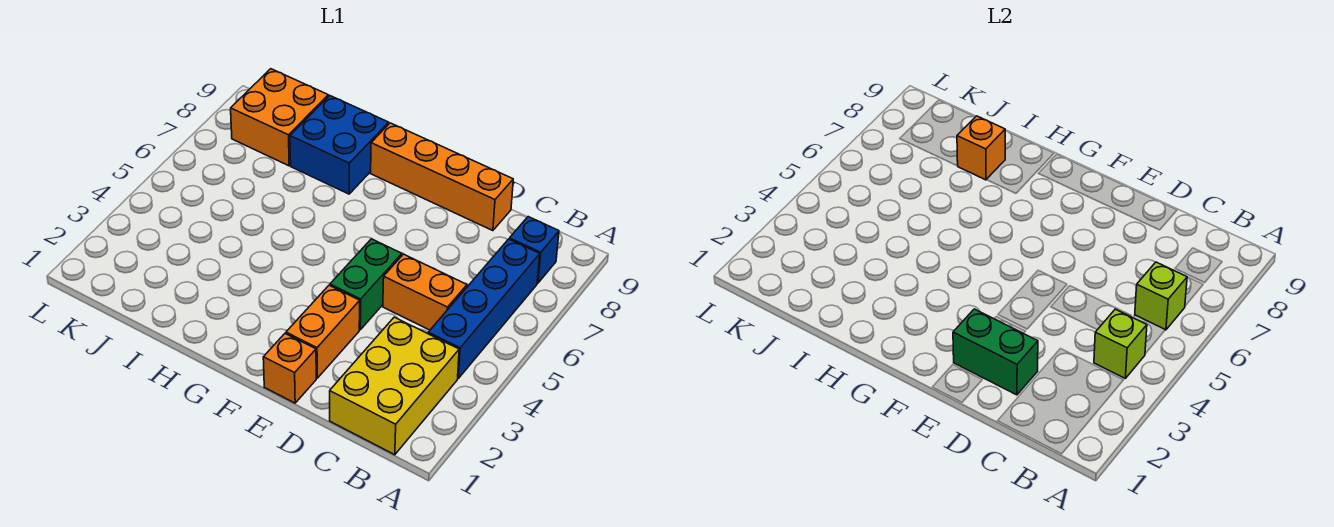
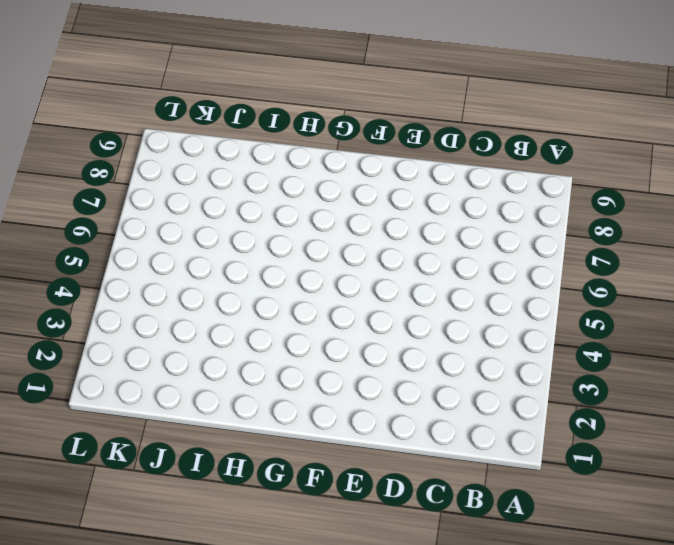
none -> yellow 2x3 brick [330,317,459,455]
none -> blue 1x4 brick [428,239,540,378]
none -> blue 1x1 brick [509,217,559,283]

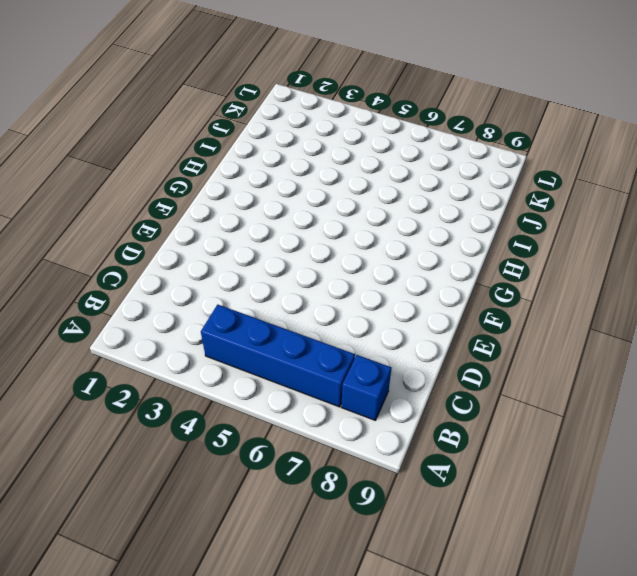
none -> yellow 2x3 brick [330,317,459,455]
none -> orange 1x2 brick [383,254,467,330]
none -> orange 1x4 brick [371,123,513,231]

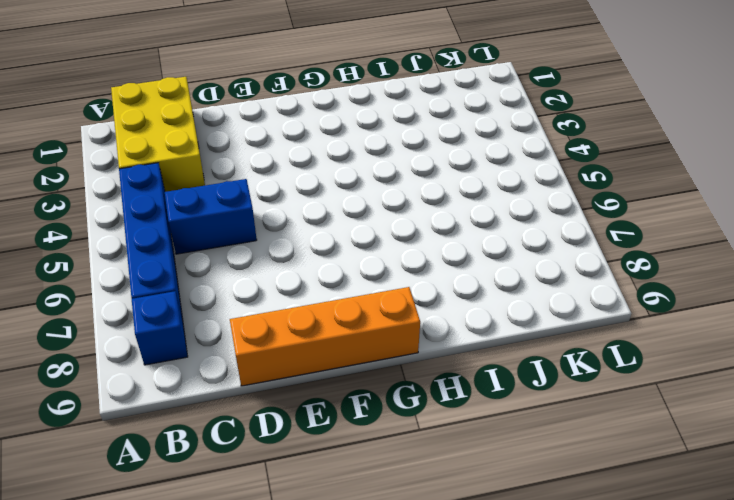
blue 1x2 brick [165,179,257,254] -> orange 1x2 brick [383,254,467,330]
none -> orange 1x1 brick [263,334,316,403]
none -> orange 1x2 brick [286,285,360,378]
none -> green 1x2 brick [330,239,402,330]

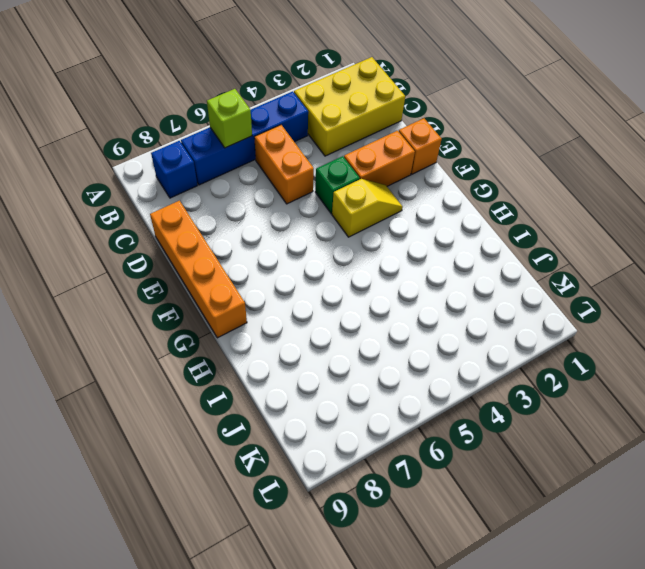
green 1x1 brick [315,156,360,214] -> green 1x2 brick [330,239,402,330]
yellow 1x2 slope [332,179,403,237] -> none
none -> blue 2x2 brick [290,96,389,194]
none -> orange 2x2 brick [231,69,328,166]
none -> lime 1x1 brick [1094,309,1147,378]

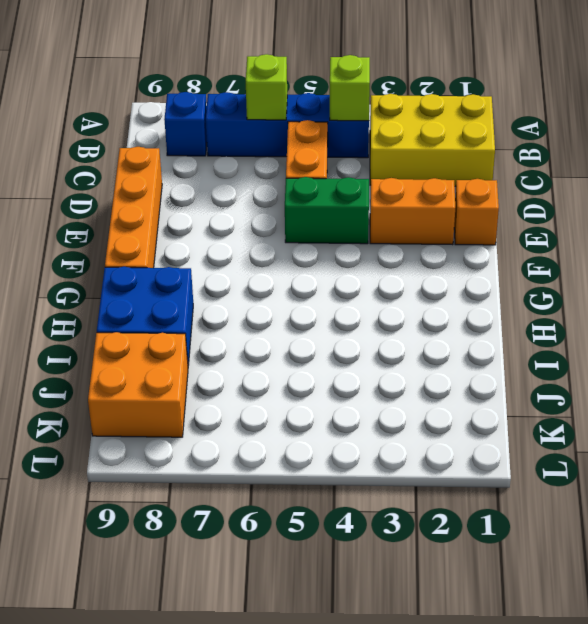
none -> green 1x2 brick [953,309,1038,395]
none -> orange 1x1 brick [957,116,1005,180]

